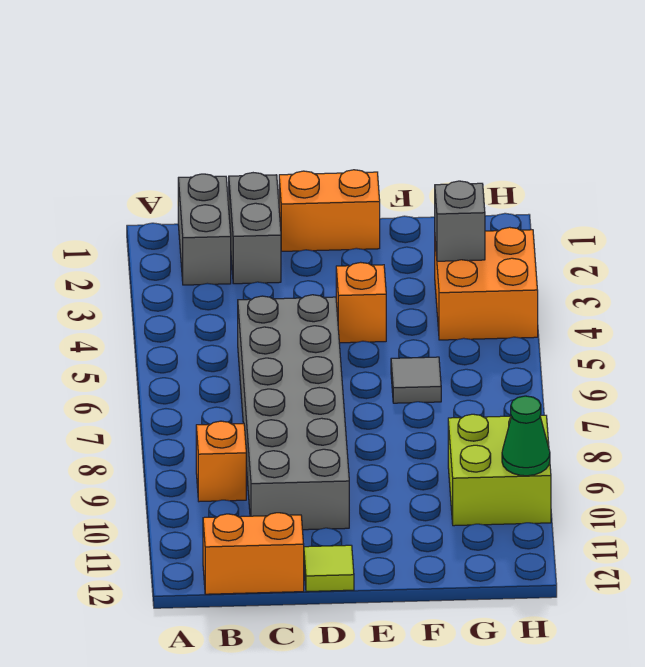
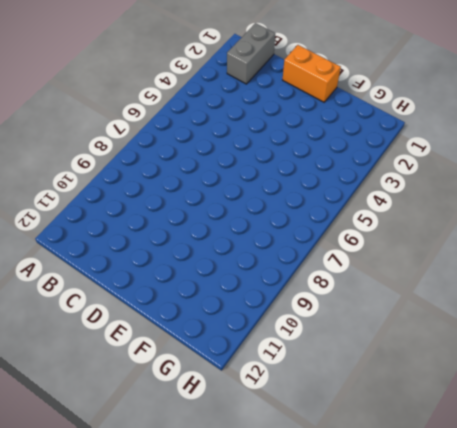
none -> orange 1x1 brick [196,421,246,502]
none -> orange 1x2 brick [203,513,304,594]
none -> grey 1x2 brick [229,173,281,284]

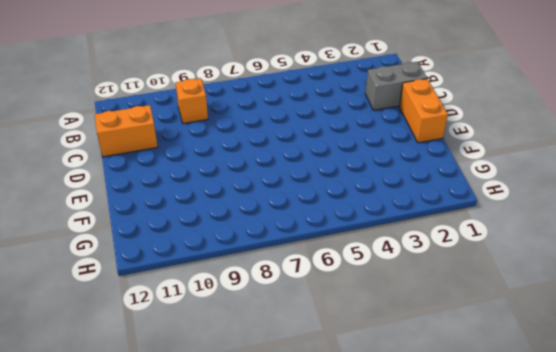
orange 1x2 brick [94,105,158,157] -> orange 1x2 brick turned to [203,513,304,594]
none -> grey 1x2 brick [178,174,231,285]
none -> grey 2x6 brick [238,295,349,530]
none -> lime 1x1 tile [304,545,354,592]

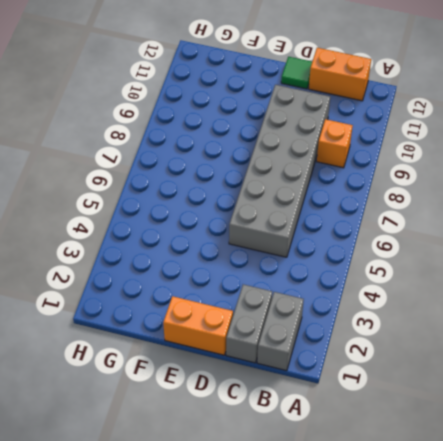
green 1x1 tile [281,57,312,89] -> lime 1x1 tile [304,545,354,592]
none -> orange 1x1 brick [336,262,386,343]
none -> grey 1x1 tile [391,357,441,403]
none -> orange 2x2 brick [435,227,538,340]

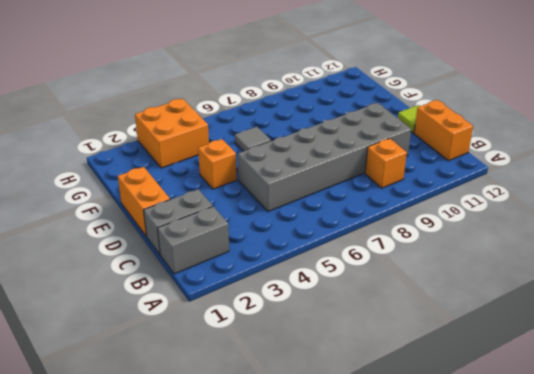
none -> lime 2x2 brick [448,414,551,526]
none -> grey 1x1 brick [435,181,485,261]
none -> green 1x1 cone [502,396,550,476]

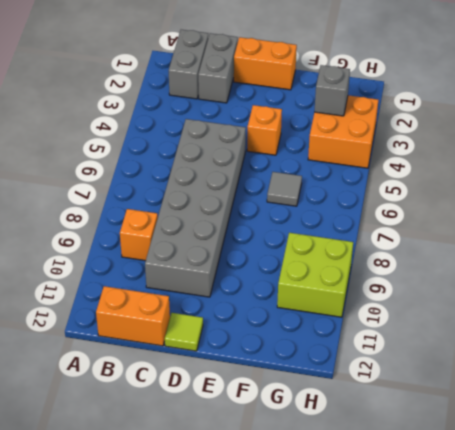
none -> green 1x1 cone [502,396,550,476]

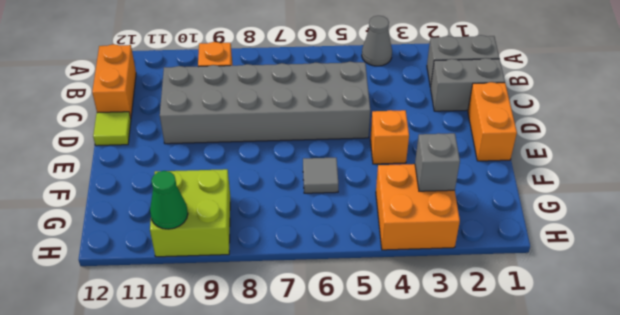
grey 1x1 cone [362,16,392,66] -> none

